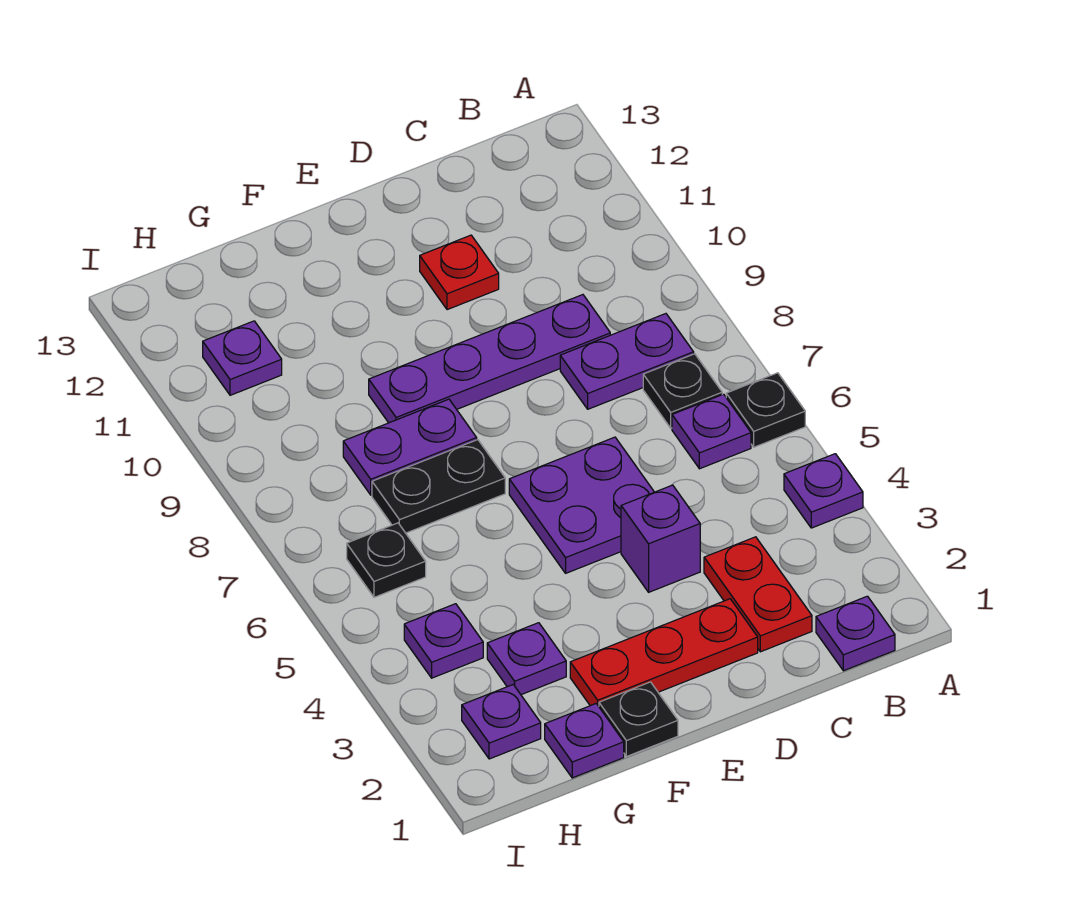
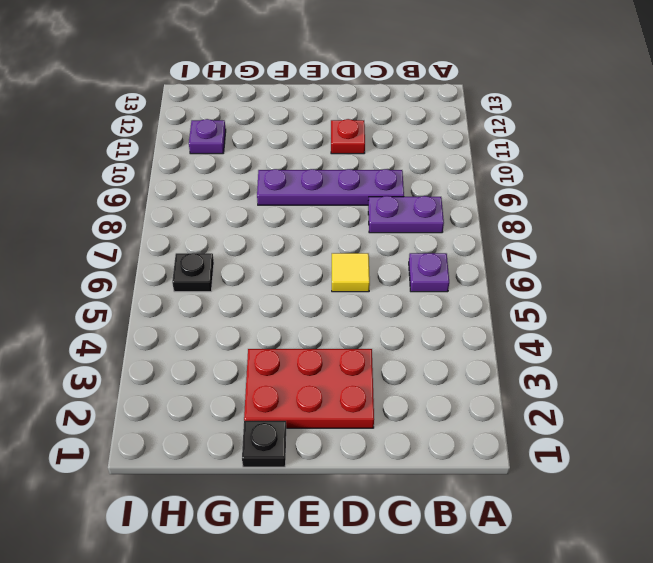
red 2x3 plate [244,349,374,428] -> red 1x3 plate [570,599,758,706]
yellow 1x1 tile [332,253,370,292] -> purple 2x2 plate [509,437,654,573]
none -> purple 1x1 plate [784,454,863,528]
none -> black 1x1 plate [726,373,805,447]
none -> purple 1x1 plate [816,596,895,671]

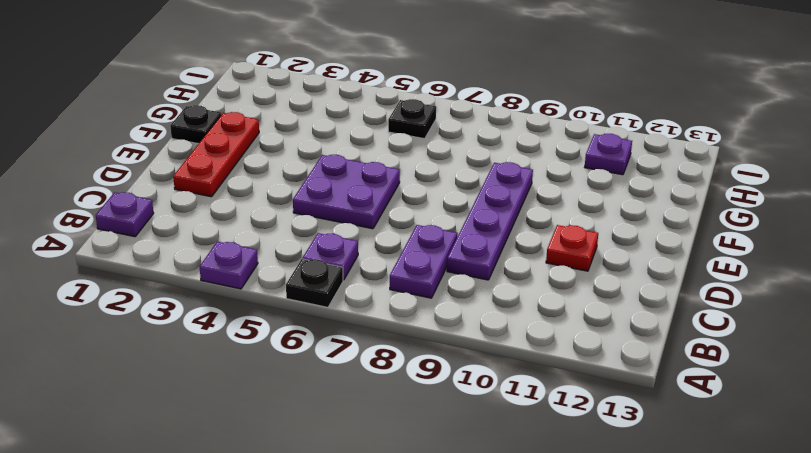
none -> black 1x1 plate [643,354,722,428]
none -> red 1x2 plate [704,537,812,652]
none -> purple 1x1 brick [621,485,700,592]

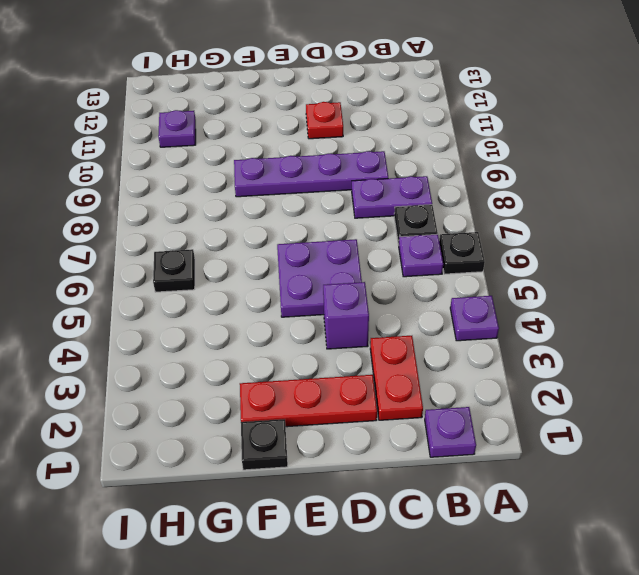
none -> black 1x2 plate [372,440,505,533]
none -> purple 1x2 plate [343,399,477,495]
none -> purple 1x1 plate [545,704,624,778]

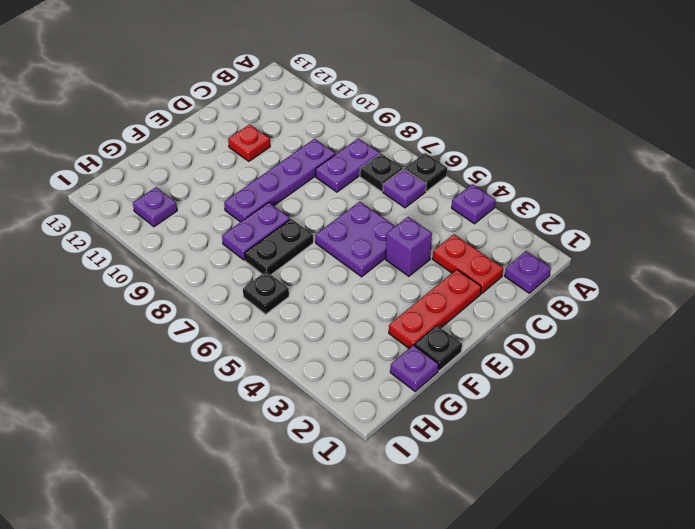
none -> purple 1x1 plate [487,623,566,695]
none -> purple 1x1 plate [462,685,541,759]
none -> purple 1x1 plate [404,604,483,678]

